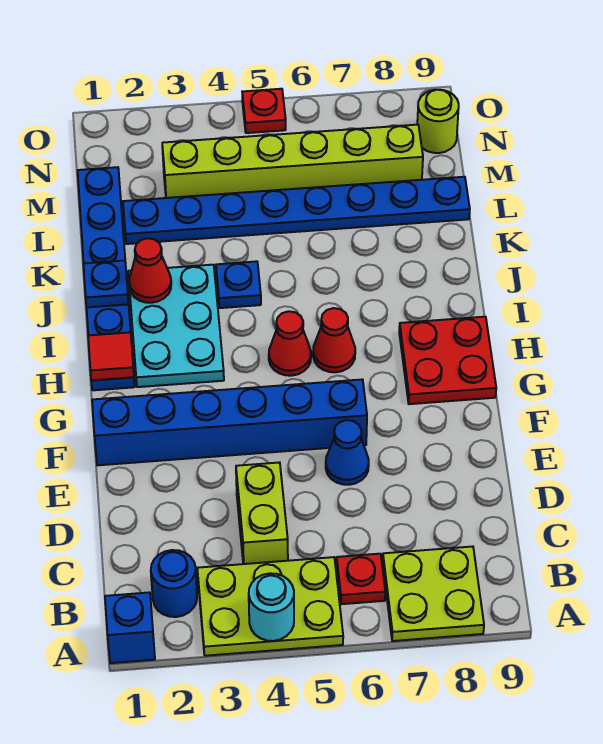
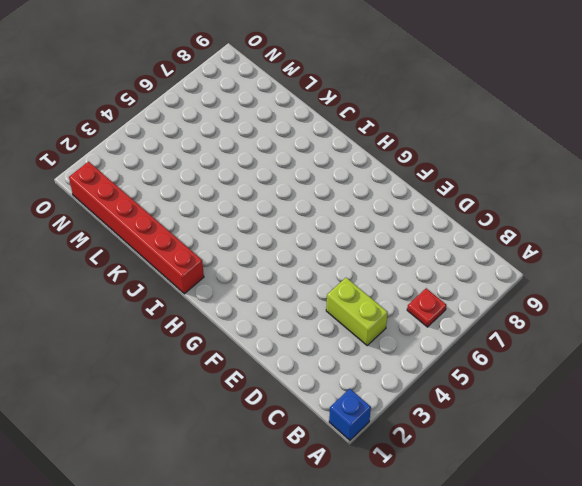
red 1x6 brick [69,162,204,294] -> blue 1x6 plate [78,167,135,390]
none -> lime 2x3 plate [197,557,343,656]
none -> lime 2x2 plate [383,546,484,641]
none -> blue 1x1 round brick [151,550,197,617]

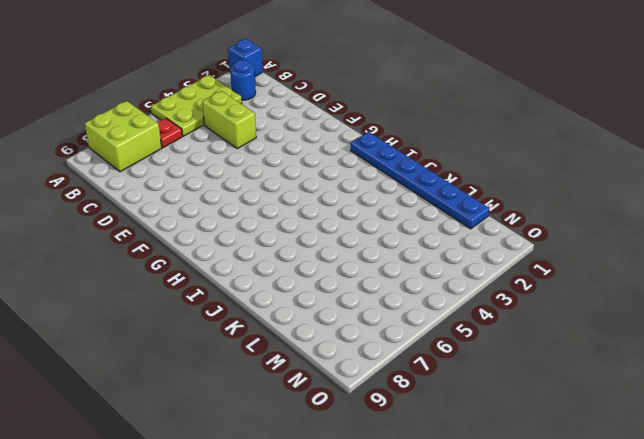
lime 2x2 brick [85,101,162,172] -> lime 2x2 plate [383,546,484,641]
none -> blue 1x1 cone [326,420,369,485]
none -> blue 1x6 brick [92,380,367,465]
none -> red 2x2 plate [399,317,496,404]

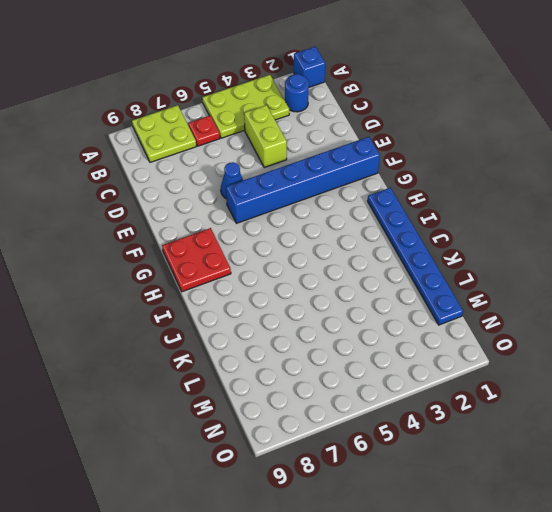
none -> cyan 2x3 plate [128,265,224,387]
none -> red 1x1 cone [269,311,311,376]
none -> red 1x1 cone [313,308,355,372]

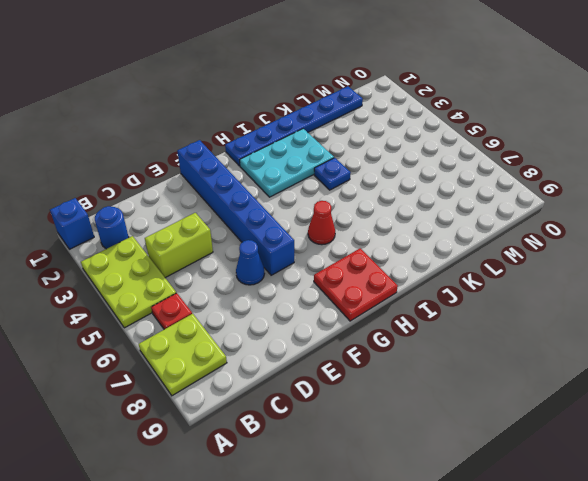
none -> red 1x1 cone [269,311,311,376]
none -> blue 1x8 plate [123,177,470,244]
none -> lime 1x6 brick [162,125,423,198]

